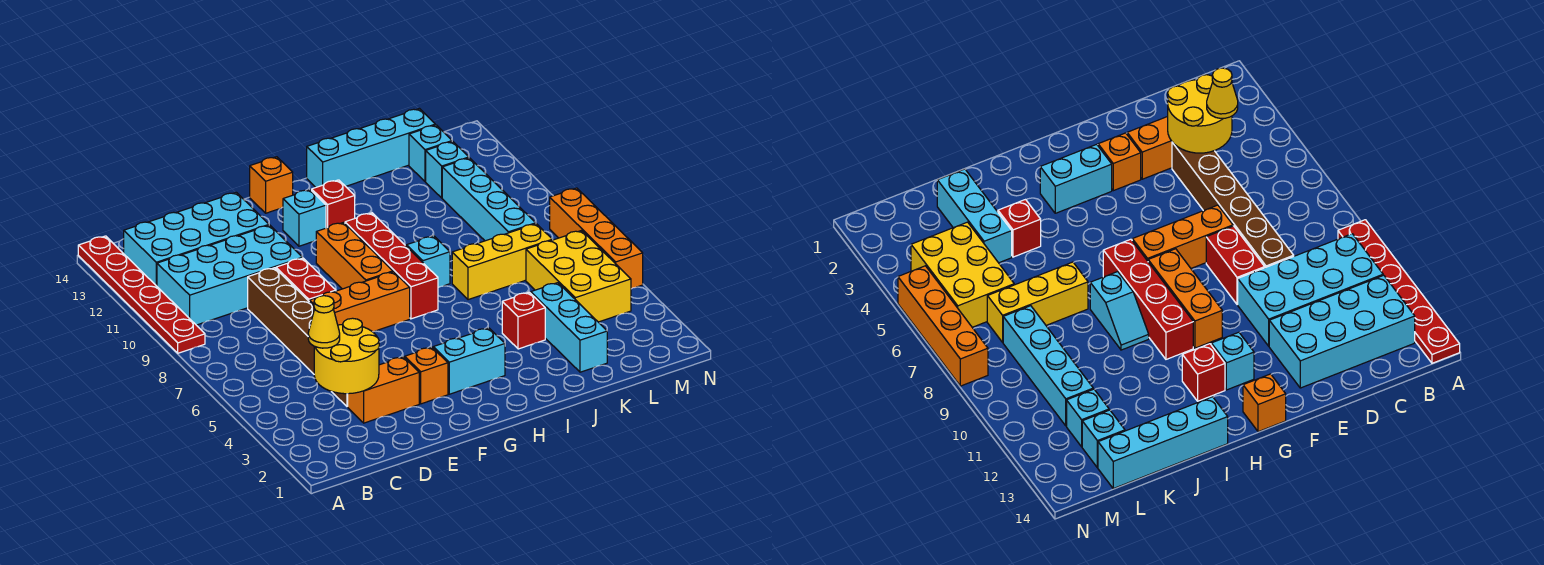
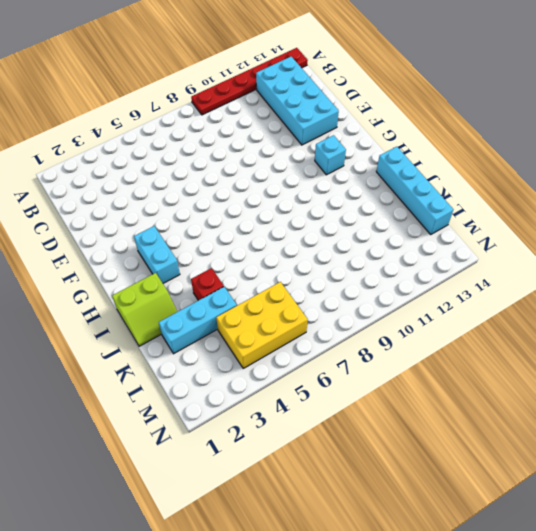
lime 2x2 slope [112,273,177,346] -> none
none -> cyan 2x4 brick [157,225,302,325]
none -> orange 1x2 brick [348,357,419,423]
none -> brown 1x6 brick [248,268,348,407]

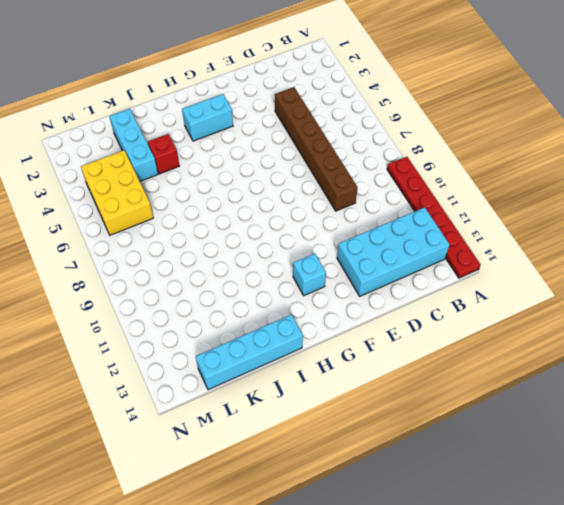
none -> cyan 2x4 brick [157,225,302,325]
none -> orange 1x2 brick [348,357,419,423]
none -> orange 1x3 brick [309,272,410,332]

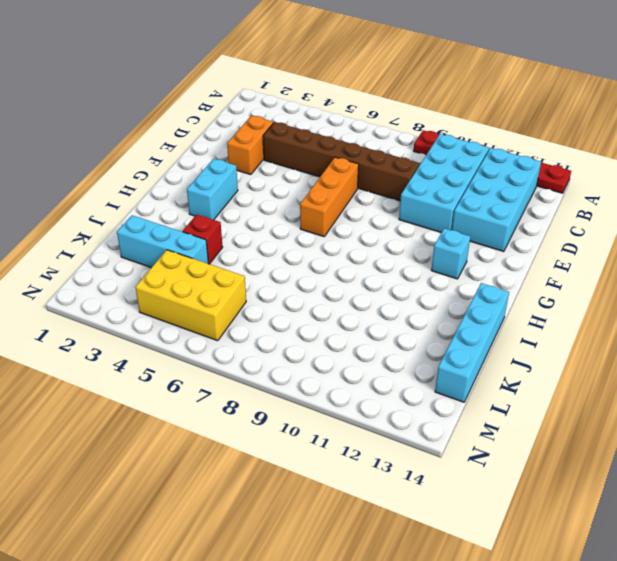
none -> red 1x2 brick [276,258,336,301]
none -> orange 1x1 brick [405,347,448,404]
none -> orange 1x3 brick [316,223,393,289]

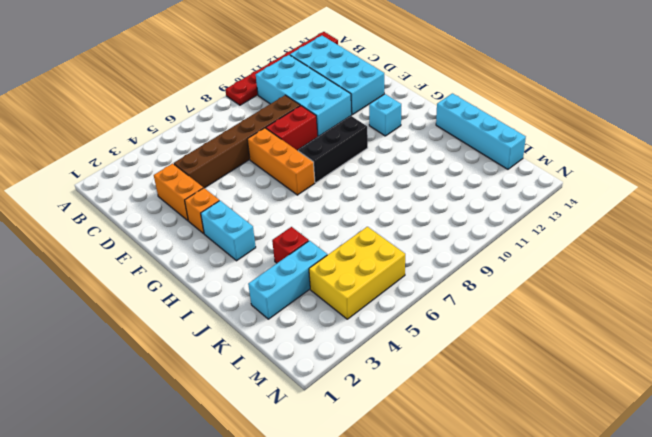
black 1x3 brick [298,116,368,183] -> orange 1x3 brick [316,223,393,289]
none -> orange 1x1 brick [250,157,293,213]
none -> red 1x4 brick [345,213,438,319]
none -> red 1x1 brick [312,180,355,228]

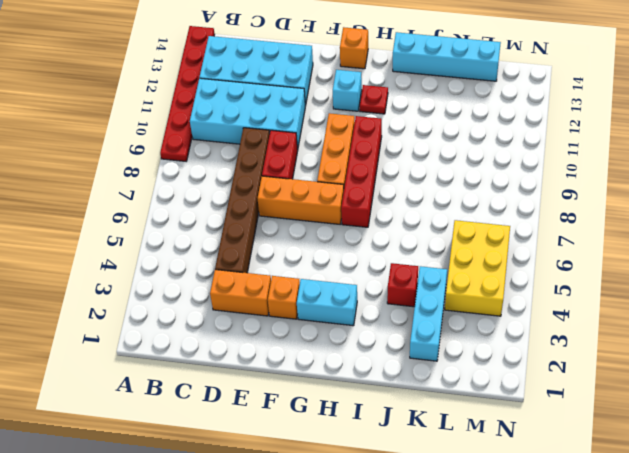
red 1x1 plate [360,85,388,114] -> red 1x1 brick [312,180,355,228]
none -> cyan 1x2 slope [405,236,450,288]
none -> yellow 1x3 brick [452,224,552,300]
none -> cyan 1x4 brick [442,158,536,241]

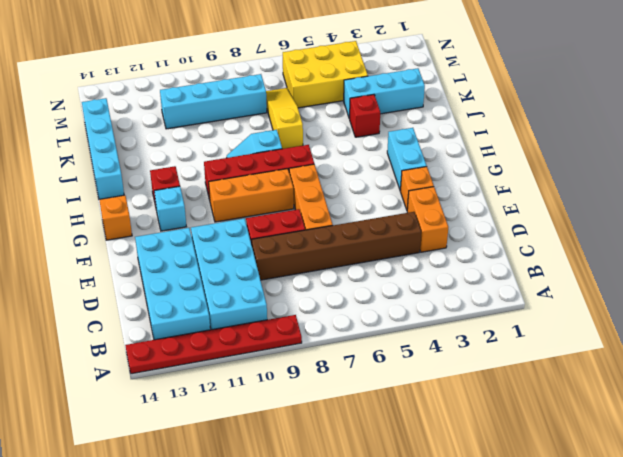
yellow 1x3 slope [266,88,303,149] -> yellow 1x3 brick [452,224,552,300]
none -> cyan 1x1 brick [426,141,469,198]
none -> cyan 1x1 brick [409,125,452,182]
none -> orange 1x4 brick [550,188,643,289]

